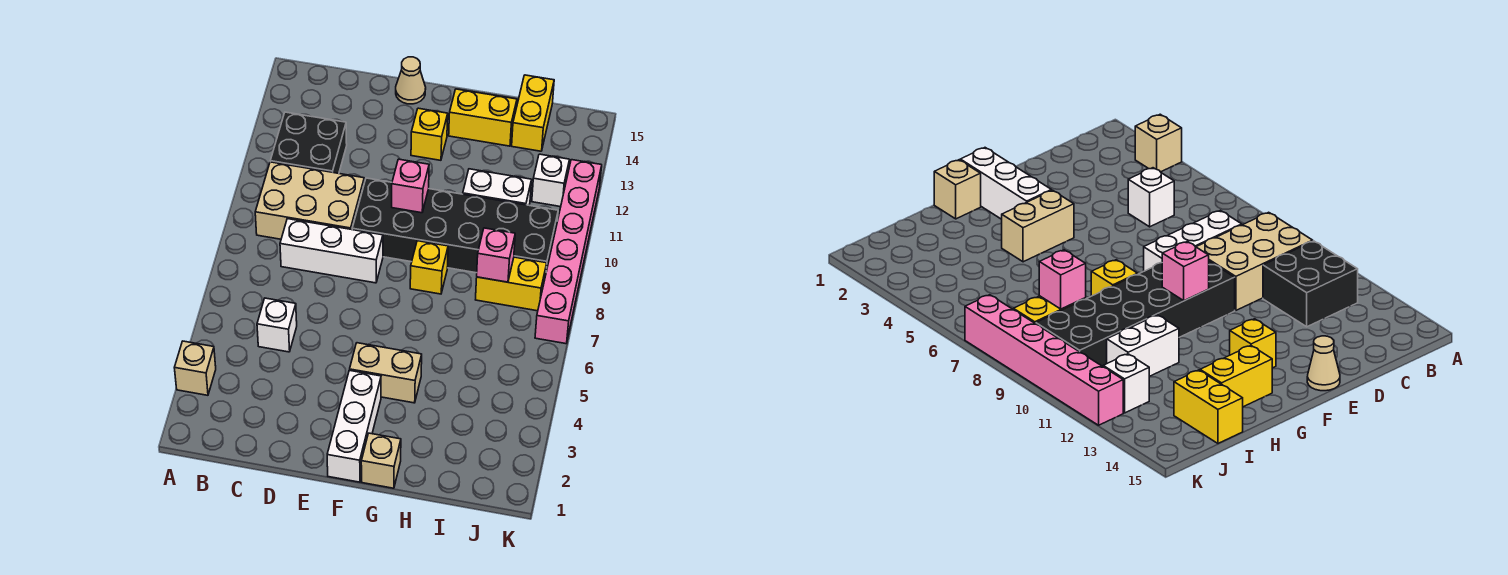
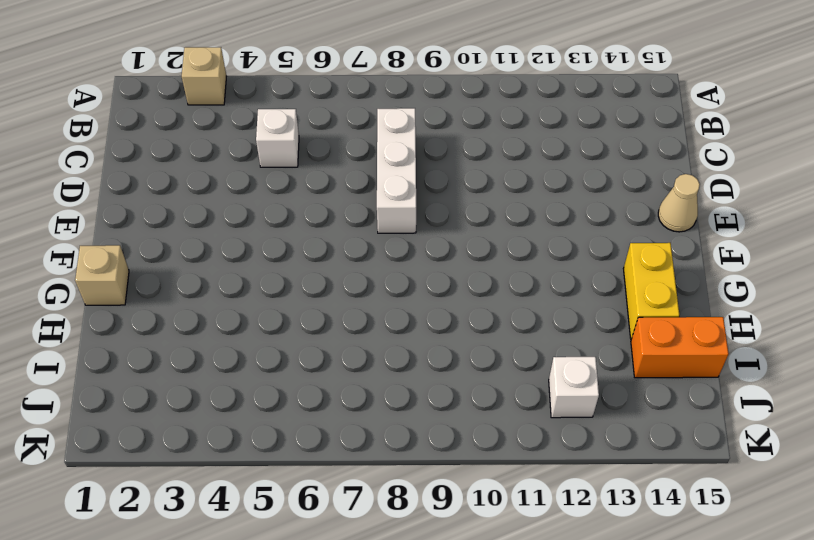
orange 1x2 brick [631,317,729,378] -> yellow 1x2 brick [512,75,554,151]
none -> tan 2x3 brick [255,162,364,239]
none -> black 2x2 brick [270,112,347,173]
none -> black 2x6 brick [352,178,558,273]

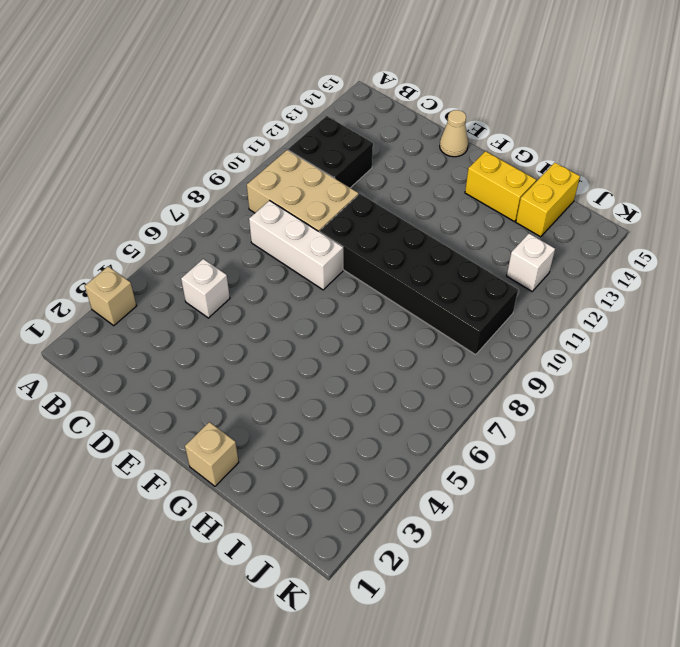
none -> white 1x3 brick [327,370,381,482]
none -> tan 1x2 brick [350,343,422,403]
none -> yellow 1x1 brick [411,108,448,160]

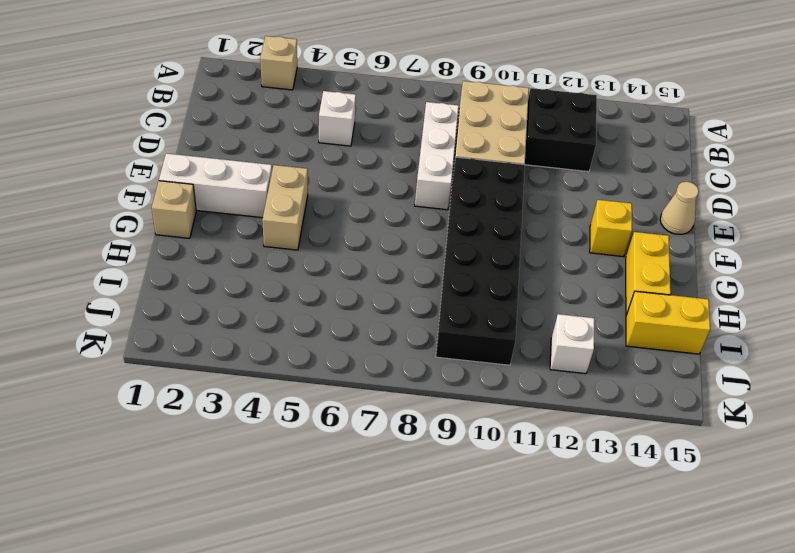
none -> yellow 1x1 brick [410,241,448,294]
none -> white 1x2 brick [463,169,531,205]
none -> yellow 1x2 brick [476,257,547,311]

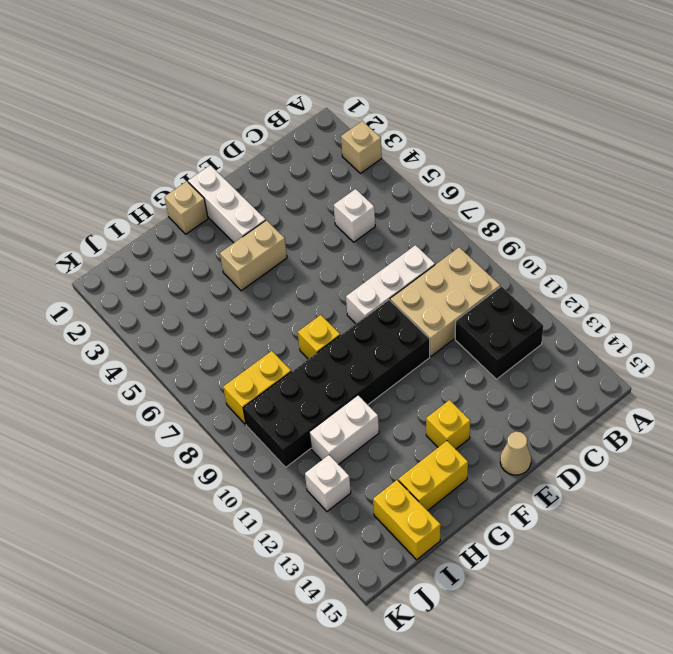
none -> pink 1x6 brick [535,160,602,344]
none -> pink 1x1 brick [392,159,429,213]
none -> pink 1x1 brick [477,228,515,282]

